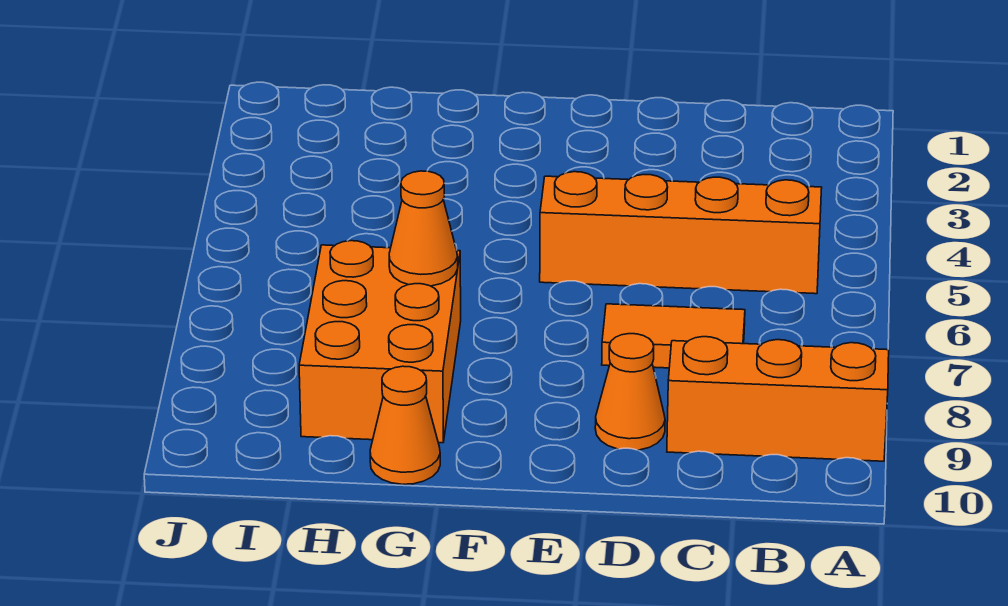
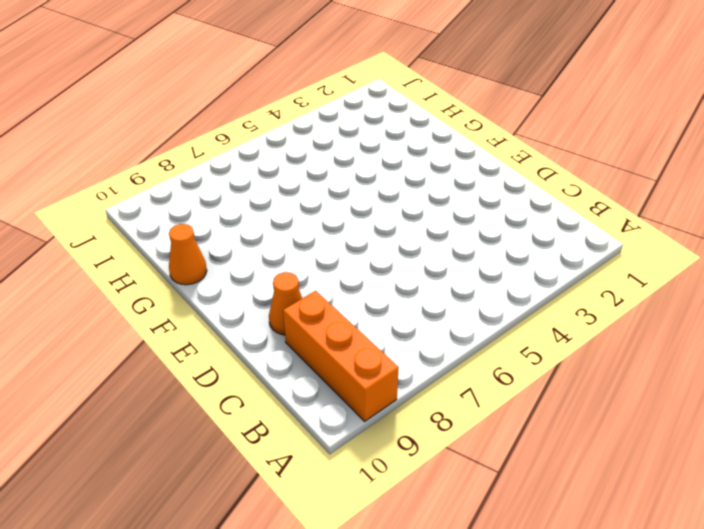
none -> orange 1x4 brick [540,172,822,294]
none -> orange 1x2 tile [602,304,745,368]

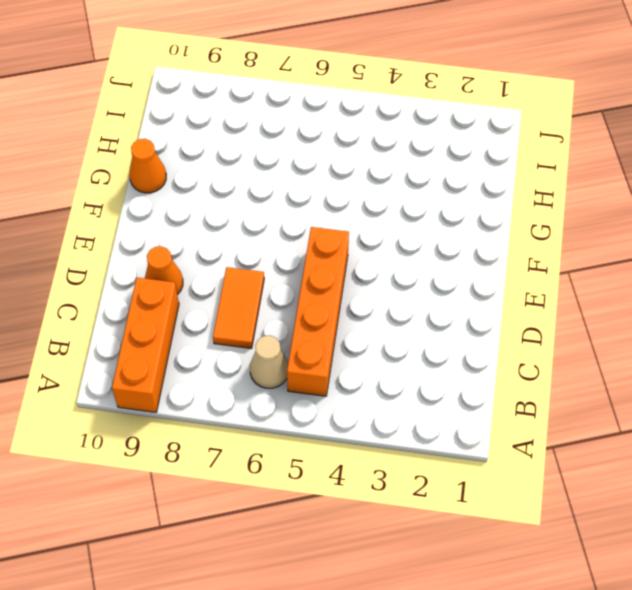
tan 1x1 cone [250,335,288,388] -> none
none -> orange 2x3 brick [299,241,461,443]
none -> orange 1x1 cone [389,171,458,286]

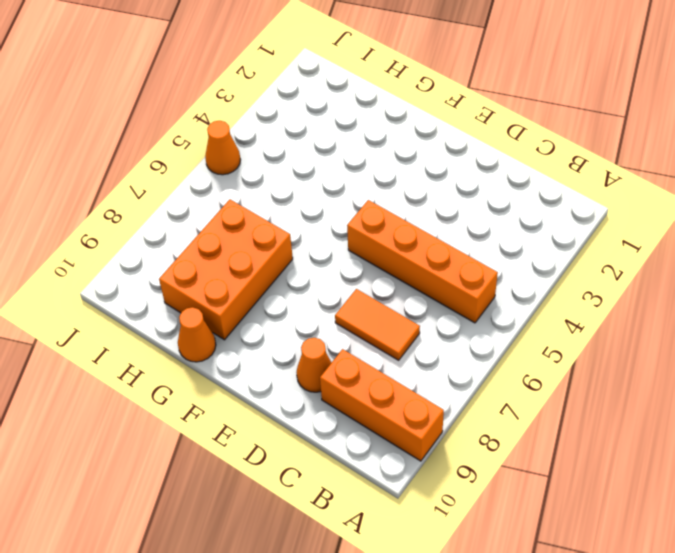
orange 1x1 cone [205,121,241,175] -> orange 1x1 cone moved to [389,171,458,286]

